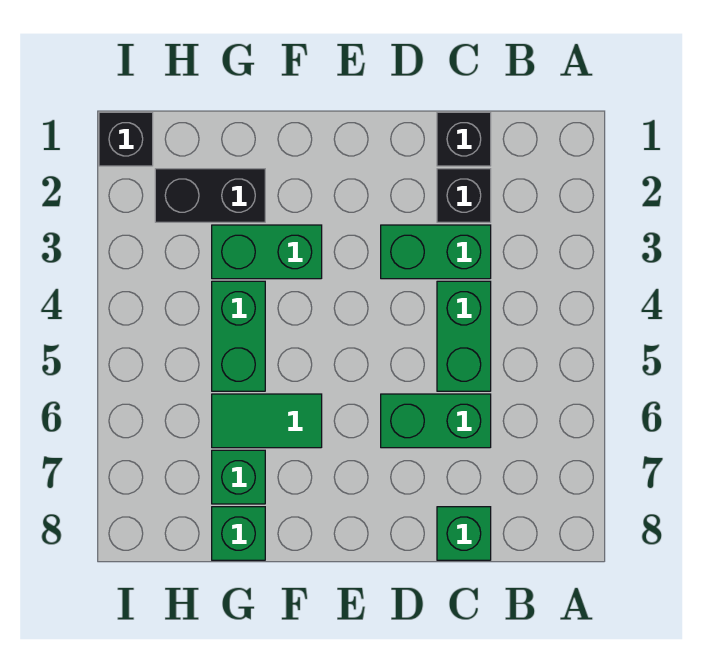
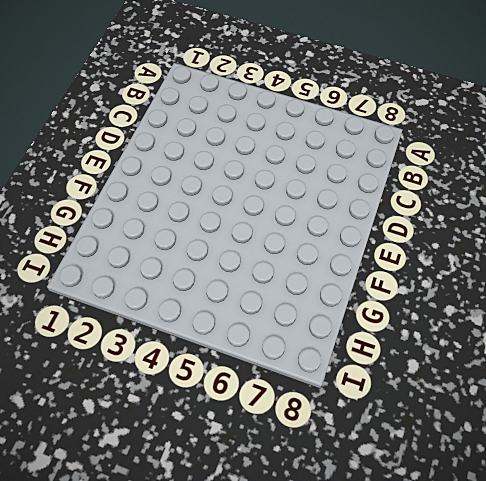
none -> black 1x1 brick [437,112,491,166]
none -> black 1x1 brick [437,169,491,222]
none -> green 1x2 brick [381,225,491,279]

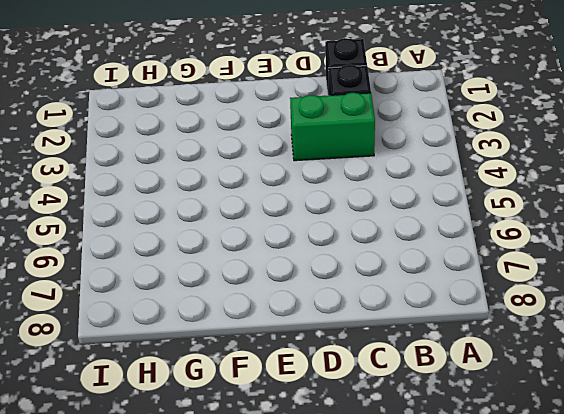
none -> green 1x2 brick [437,281,491,391]
none -> green 1x2 brick [381,394,491,448]
none -> green 1x1 brick [437,507,491,560]

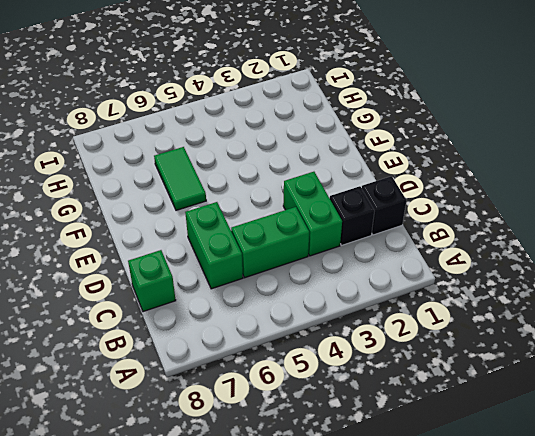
none -> green 1x2 brick [212,225,322,279]
none -> black 1x2 brick [155,169,265,222]
none -> green 1x2 brick [212,281,265,391]

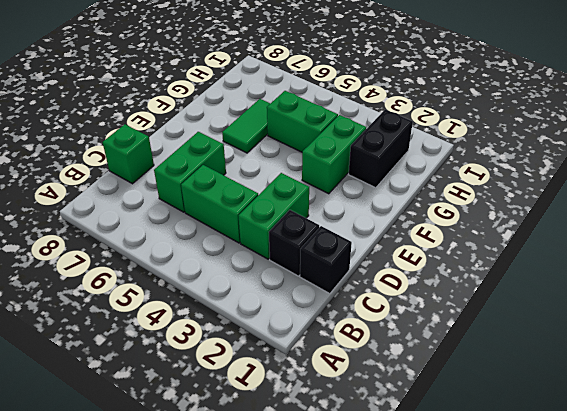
none -> green 1x1 brick [212,450,265,504]
none -> green 1x1 brick [212,507,265,560]
none -> black 1x1 brick [99,112,153,166]

